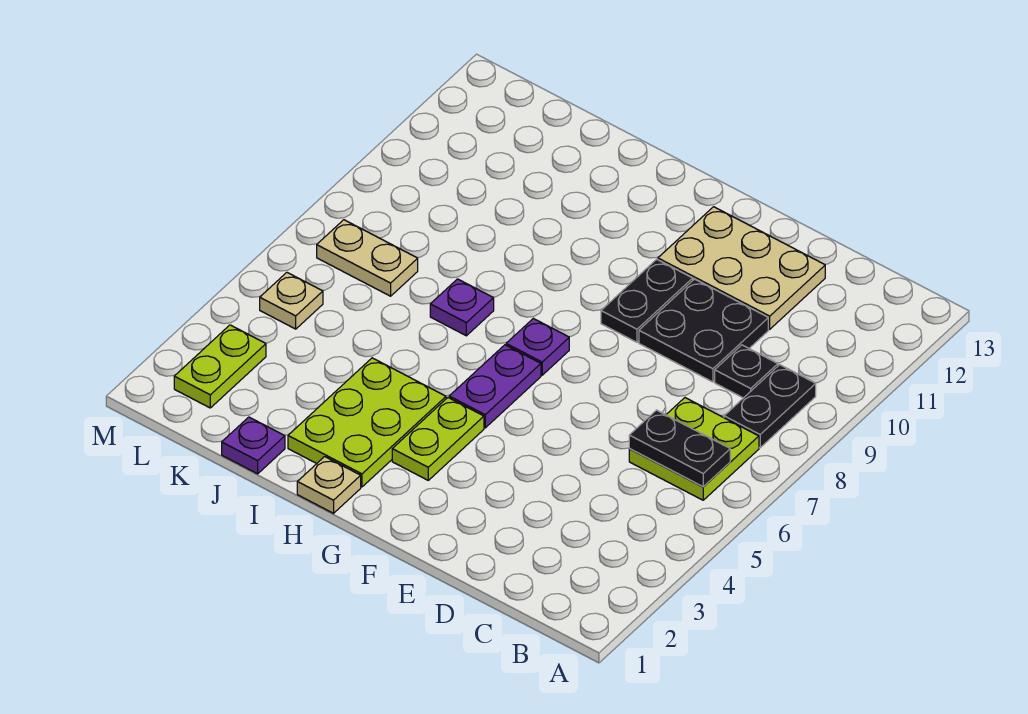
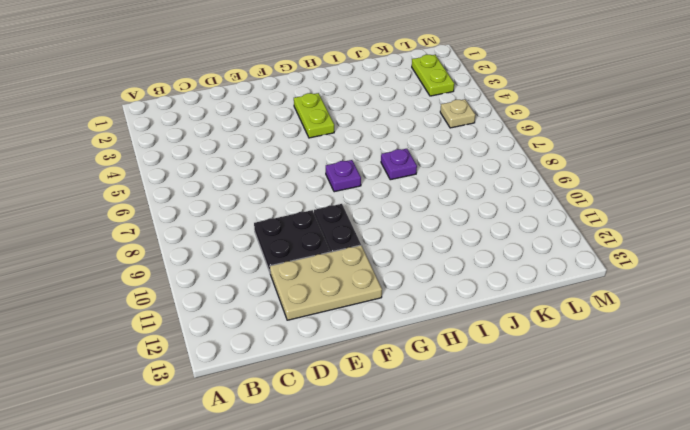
none -> lime 2x2 plate [629,398,759,500]
none -> black 1x2 plate [724,365,816,448]
none -> black 1x1 plate [715,345,778,398]

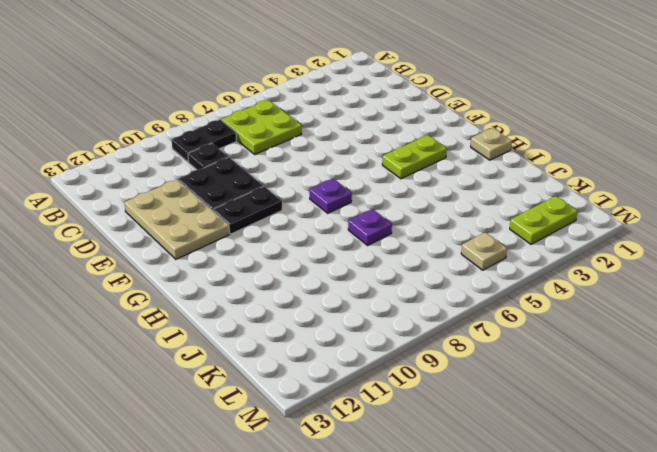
none -> purple 1x2 plate [449,345,541,428]
none -> lime 2x3 plate [288,358,446,487]
none -> purple 1x1 plate [222,417,285,474]

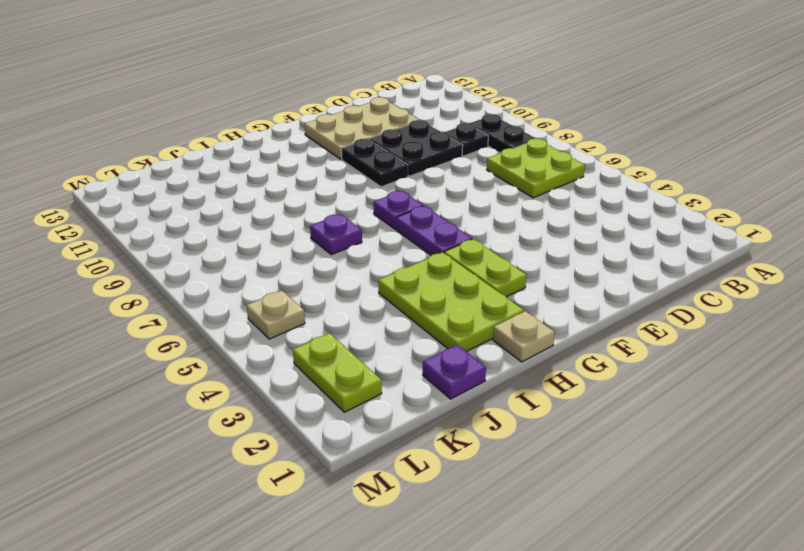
none -> tan 1x2 plate [317,220,418,296]
none -> black 1x2 plate [629,410,730,487]

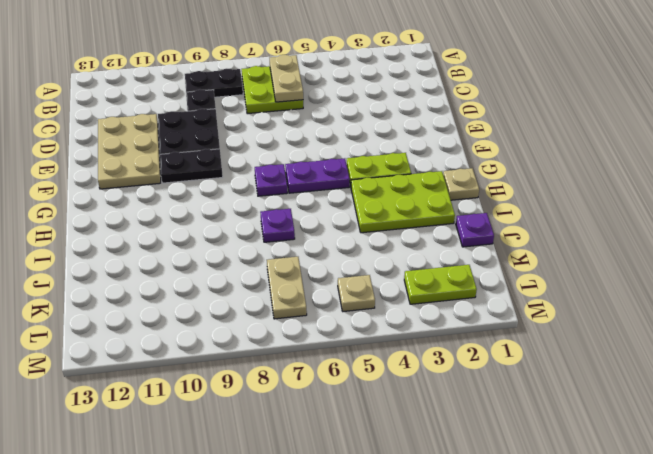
tan 1x2 plate [270,55,303,102] -> black 1x2 plate [629,410,730,487]

